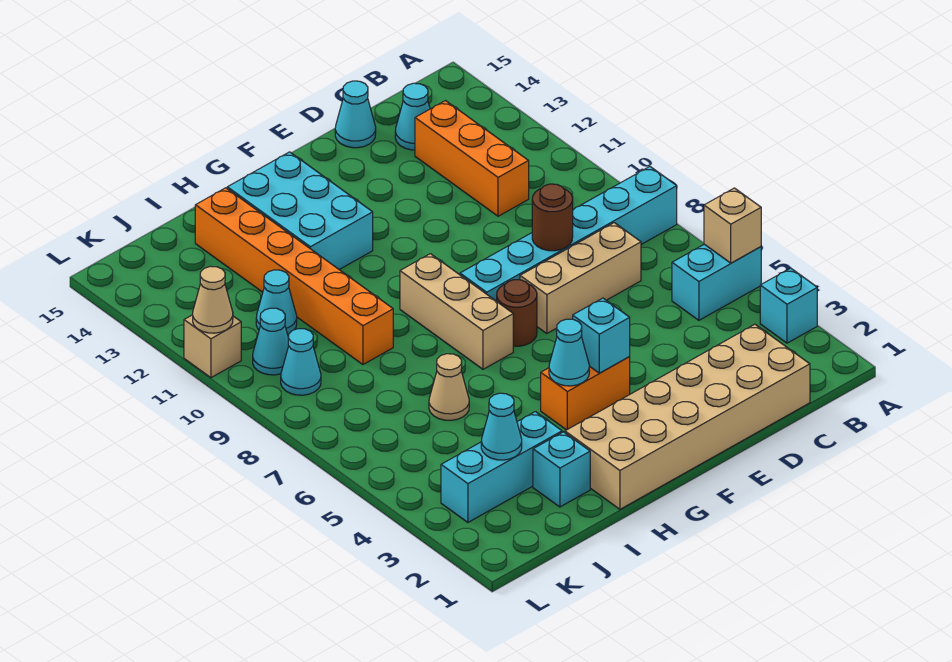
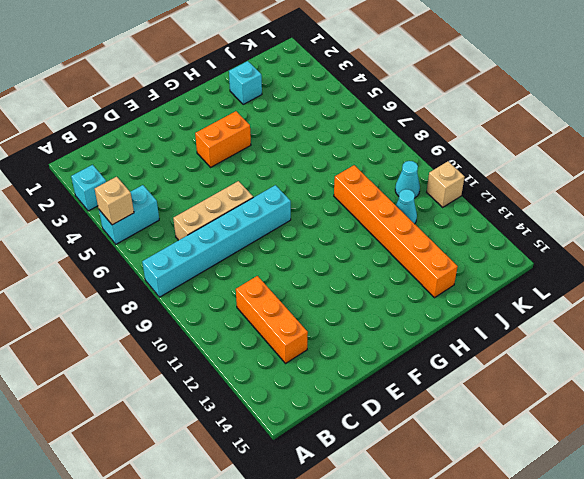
none -> tan 2x6 brick [565,324,810,509]
none -> cyan 1x1 cone [395,83,430,150]
none -> cyan 1x1 cone [335,81,376,148]

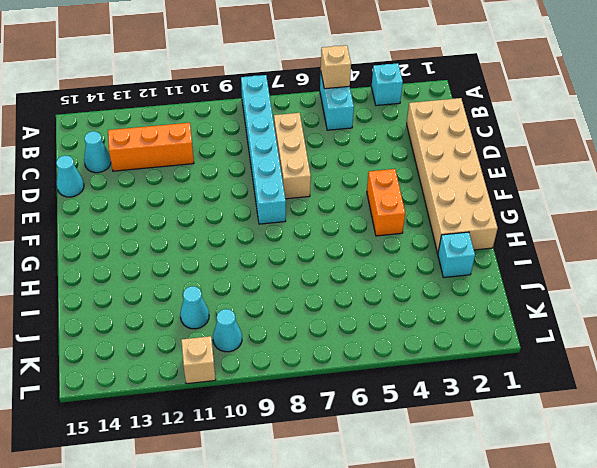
none -> brown 1x1 round brick [497,280,537,346]
none -> tan 1x3 brick [400,254,513,369]
none -> cyan 2x3 brick [227,152,373,270]

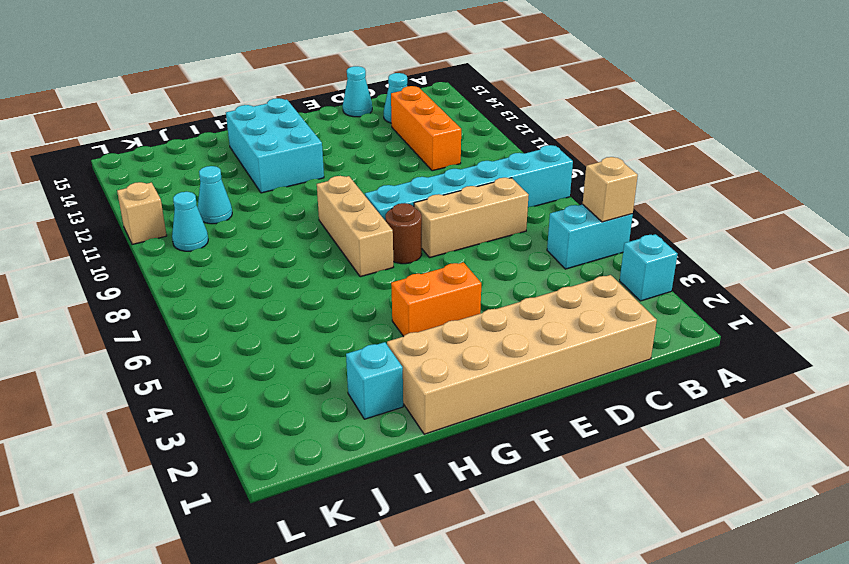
none -> cyan 1x3 brick [441,412,562,522]
none -> tan 1x1 cone [429,354,469,420]
none -> orange 1x6 brick [195,188,393,364]

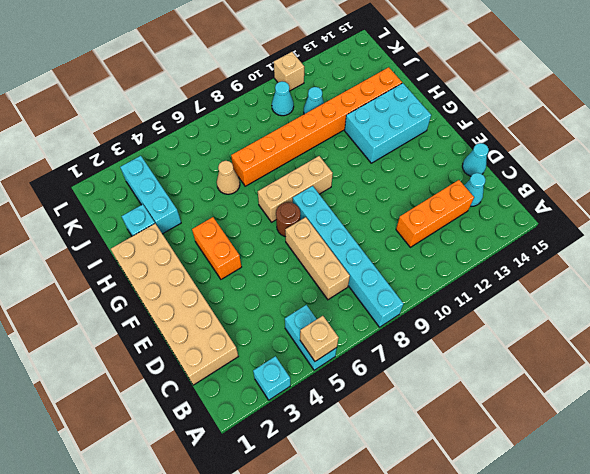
orange 1x8 brick [231,67,402,186] -> orange 1x6 brick [195,188,393,364]
none -> cyan 1x1 cone [281,329,321,395]
none -> brown 1x1 round brick [532,184,573,251]
none -> cyan 1x1 brick [573,298,630,373]

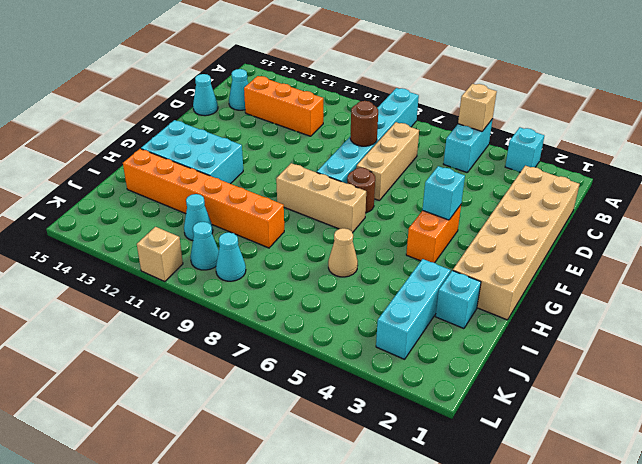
none -> cyan 1x1 cone [549,319,589,386]
none -> cyan 1x1 cone [481,393,522,460]
none -> tan 1x1 cone [193,266,233,333]

